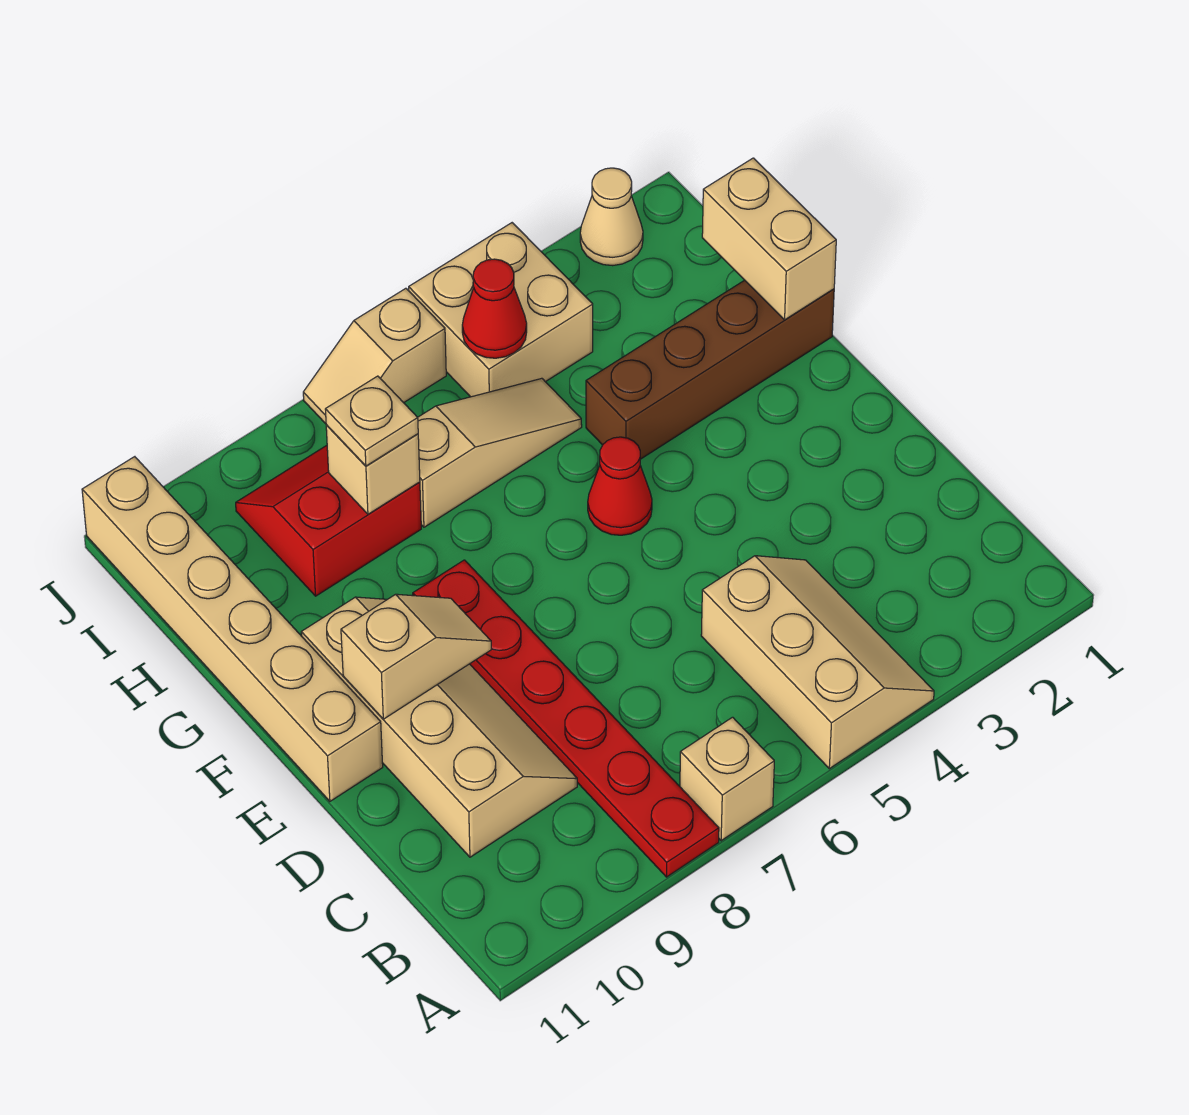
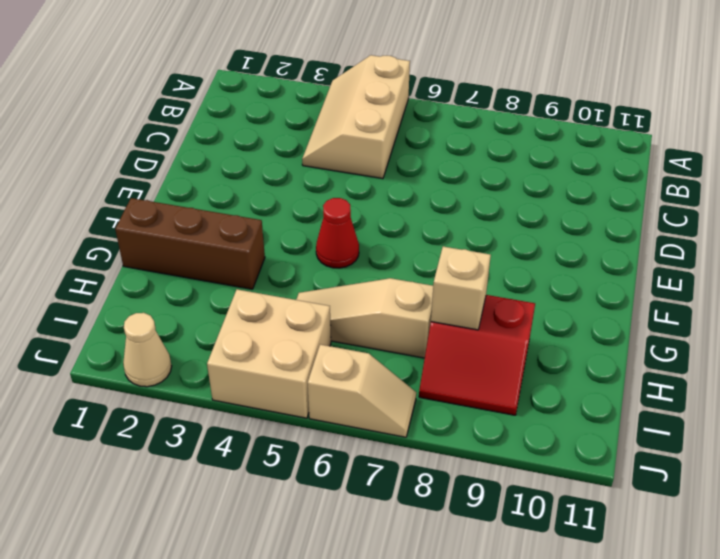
brown 1x3 brick [115,198,265,289] -> brown 1x4 brick [586,280,834,459]
none -> tan 1x1 brick [680,717,774,841]
none -> red 1x6 plate [413,560,719,877]
none -> tan 2x4 slope [301,597,577,857]

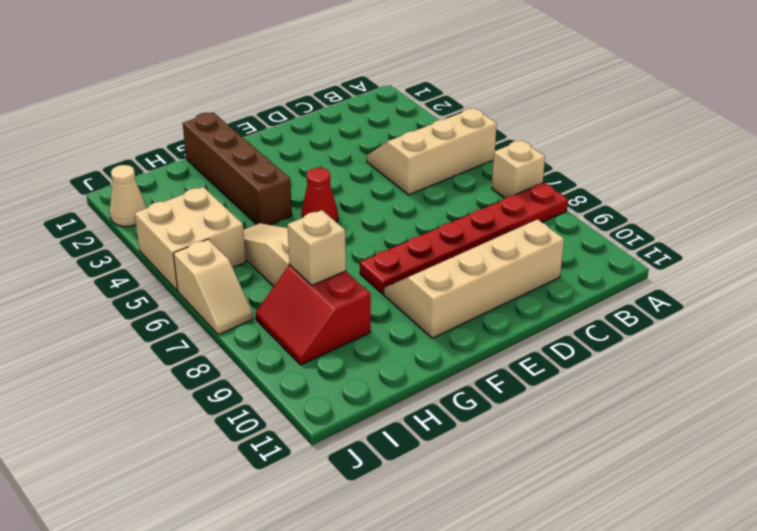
none -> tan 1x6 brick [82,457,383,801]
none -> tan 1x2 slope [341,594,491,719]
none -> tan 1x2 brick [702,158,836,320]

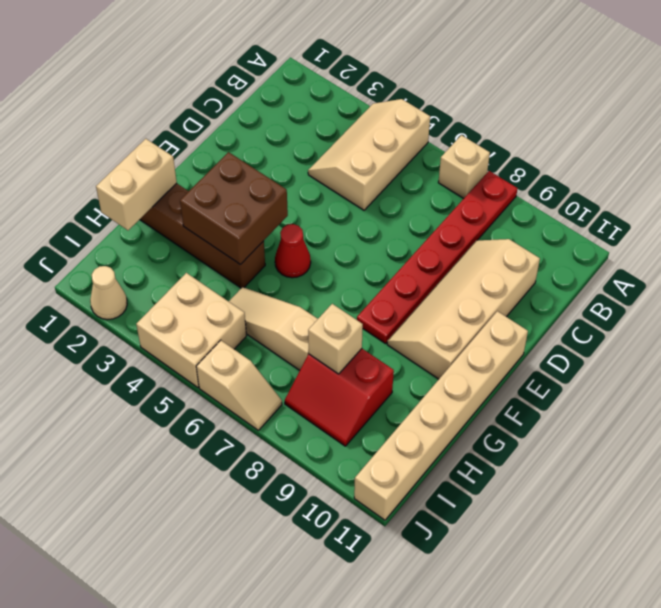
brown 2x2 brick [180,152,288,264] -> none
none -> tan 1x2 slope [341,594,491,719]
none -> red 1x1 cone [462,259,527,358]
none -> tan 1x1 plate [325,376,418,466]

